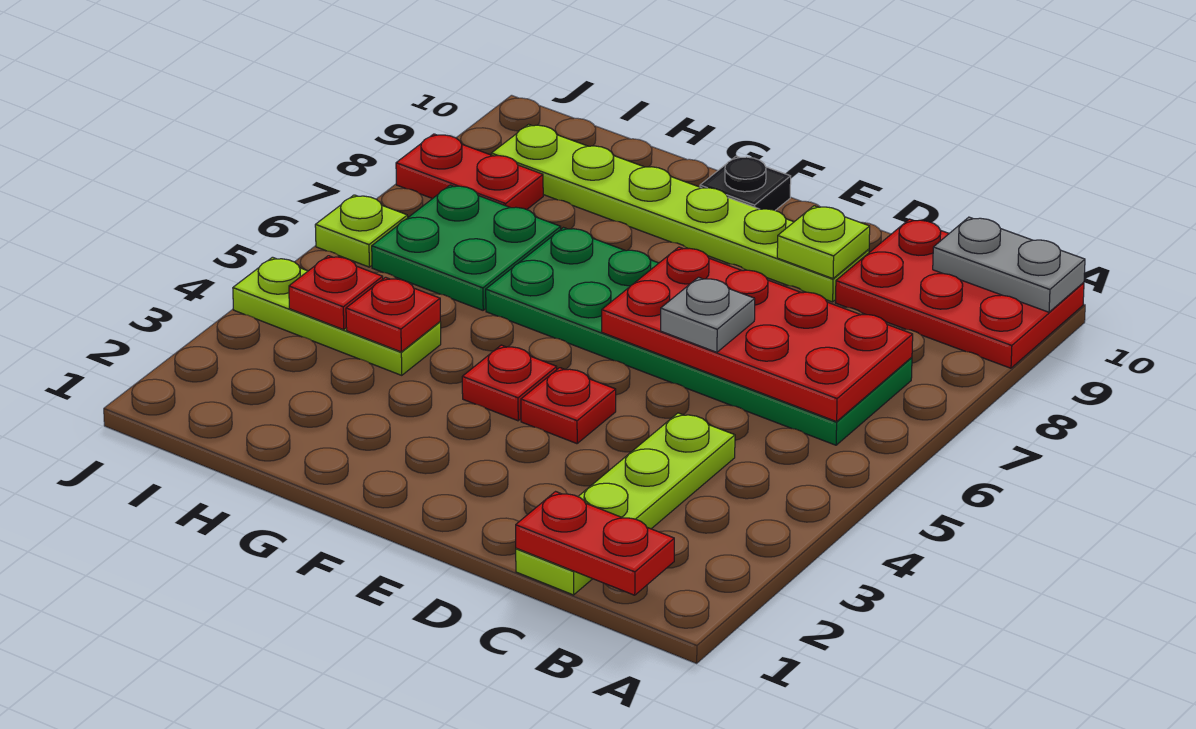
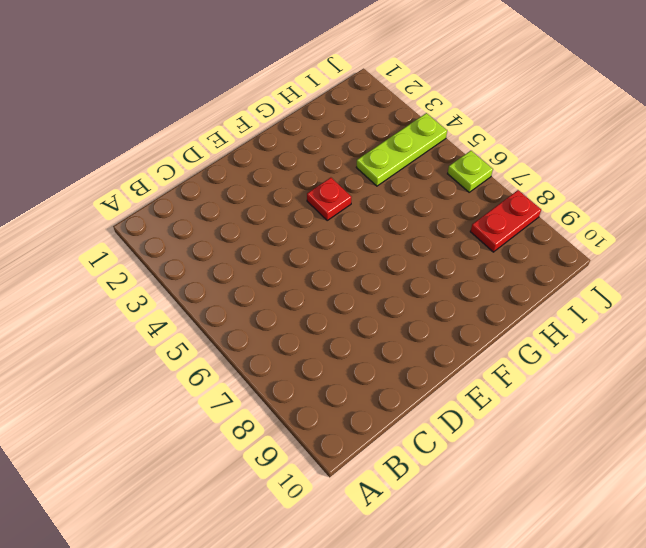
none -> red 2x3 plate [835,219,1084,368]
none -> green 2x6 plate [486,228,912,445]
none -> lime 1x4 plate [516,413,735,595]

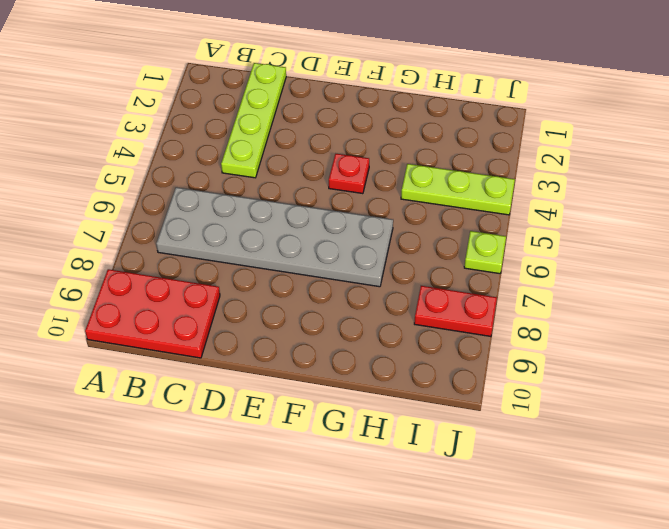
grey 2x6 plate [156,187,393,287] -> green 2x6 plate [486,228,912,445]
none -> lime 1x6 plate [491,124,869,302]
none -> red 1x1 plate [521,368,616,444]
none -> black 1x1 plate [700,156,791,210]

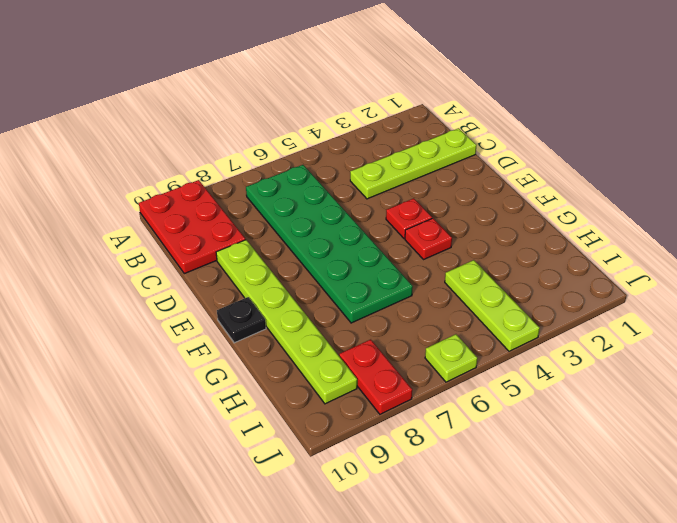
none -> green 2x2 plate [372,185,561,310]
none -> grey 1x2 plate [933,217,1085,312]
none -> red 1x2 plate [516,492,674,595]

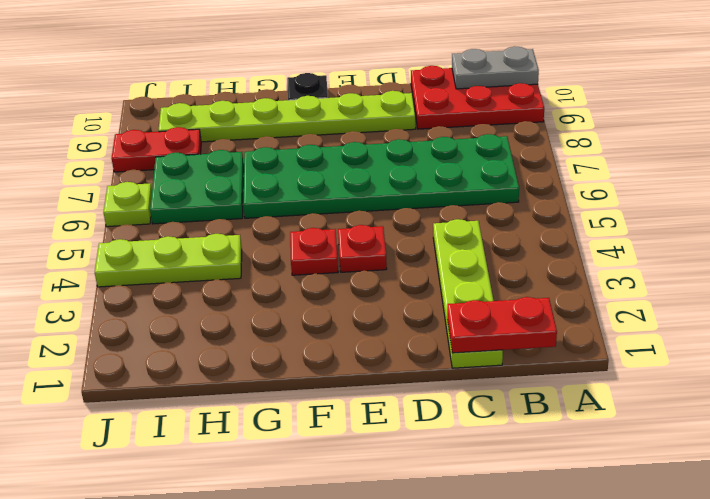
none -> red 2x4 plate [602,247,913,422]
none -> lime 1x1 plate [777,206,870,279]
none -> red 1x1 plate [346,277,440,352]

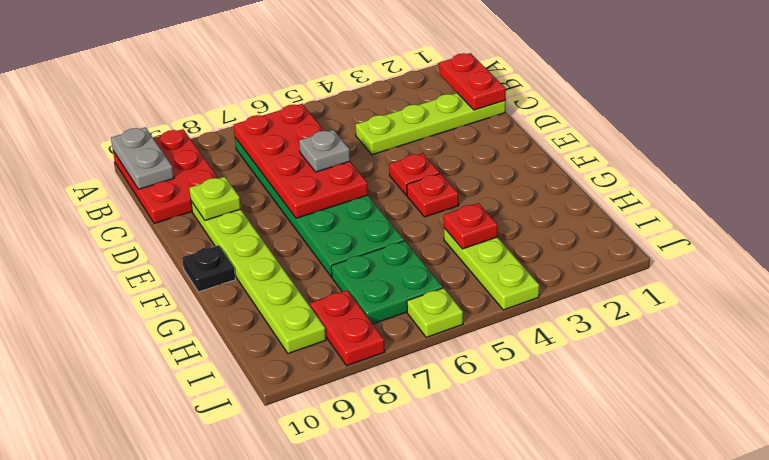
none -> red 1x1 plate [289,256,383,330]

